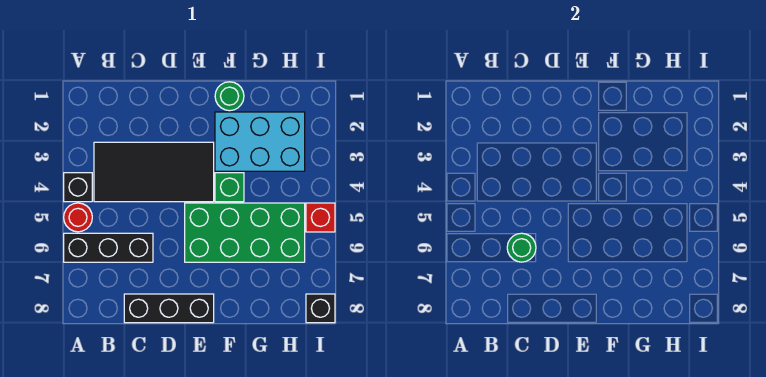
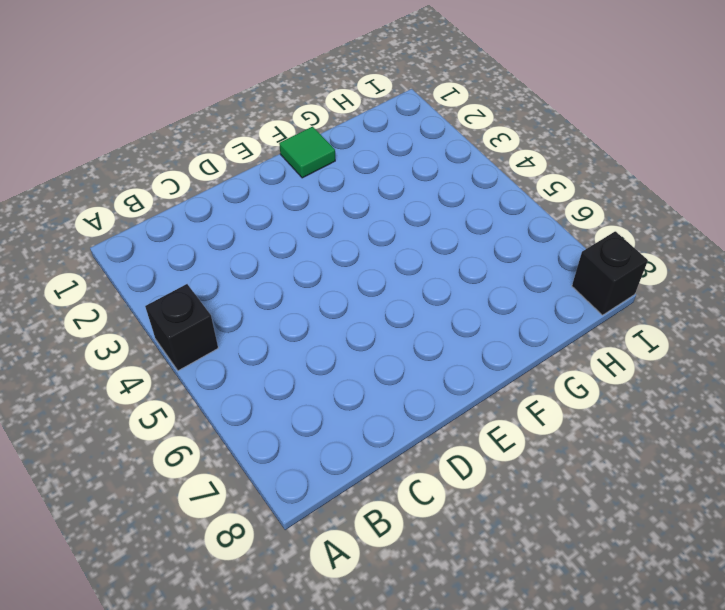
green 1x1 tile [279,127,335,178] -> green 1x1 round brick [215,82,244,111]
none -> red 1x1 round brick [64,203,92,232]
none -> black 1x3 brick [64,233,153,262]
none -> black 2x4 tile [94,142,214,202]

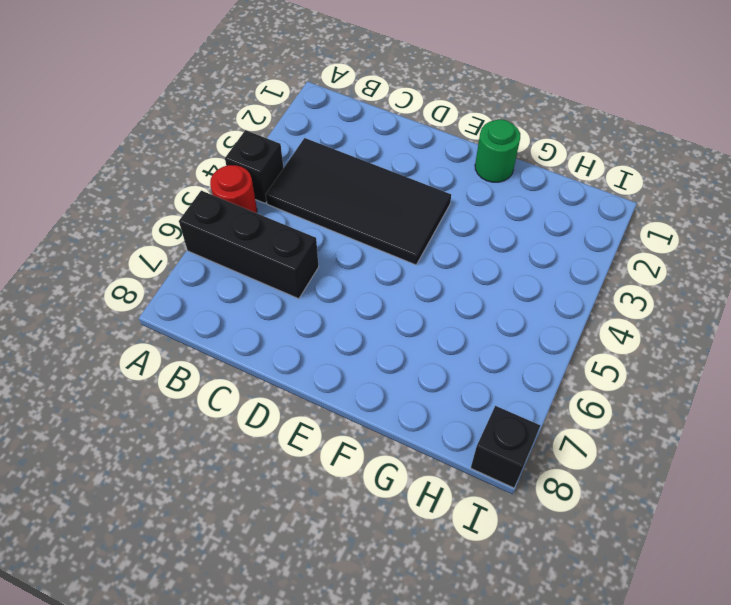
none -> black 1x3 brick [124,294,214,323]
none -> green 2x4 brick [185,203,305,262]
none -> cyan 2x3 brick [215,112,305,171]

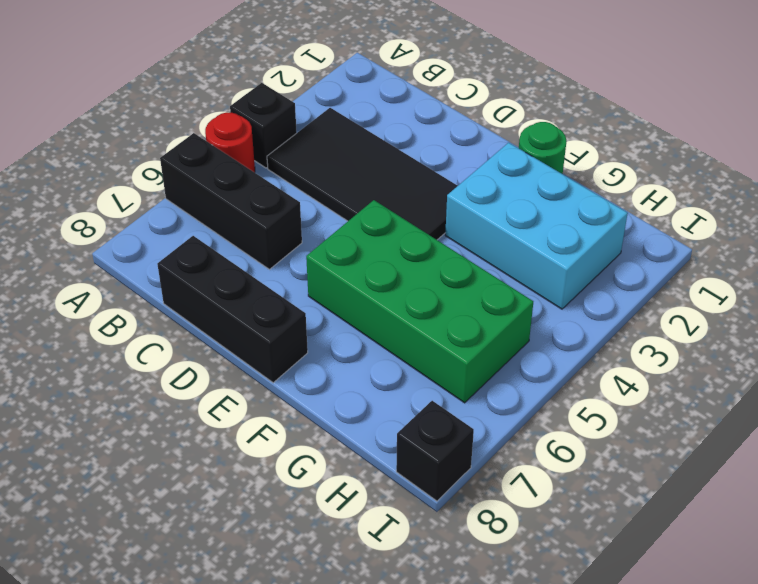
none -> green 1x1 brick [215,173,244,202]
none -> red 1x1 brick [306,203,335,232]
none -> green 1x1 round brick [507,233,536,262]

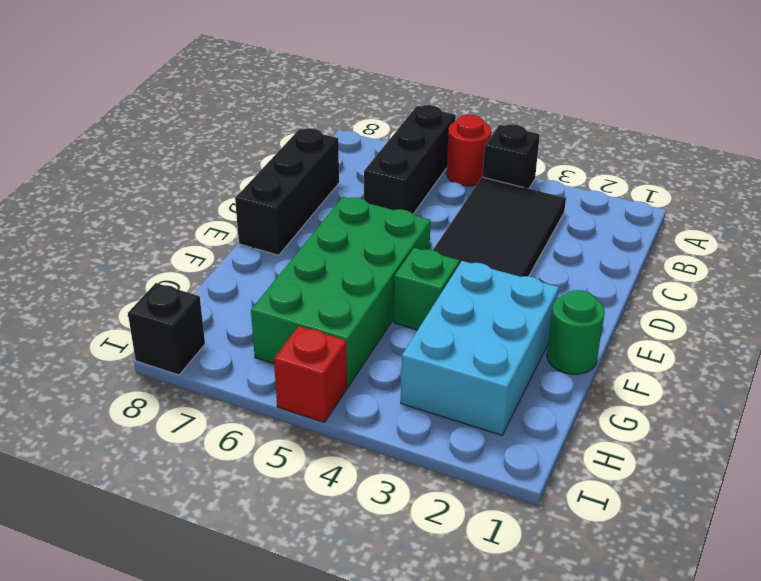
none -> green 1x1 round brick [507,233,536,262]

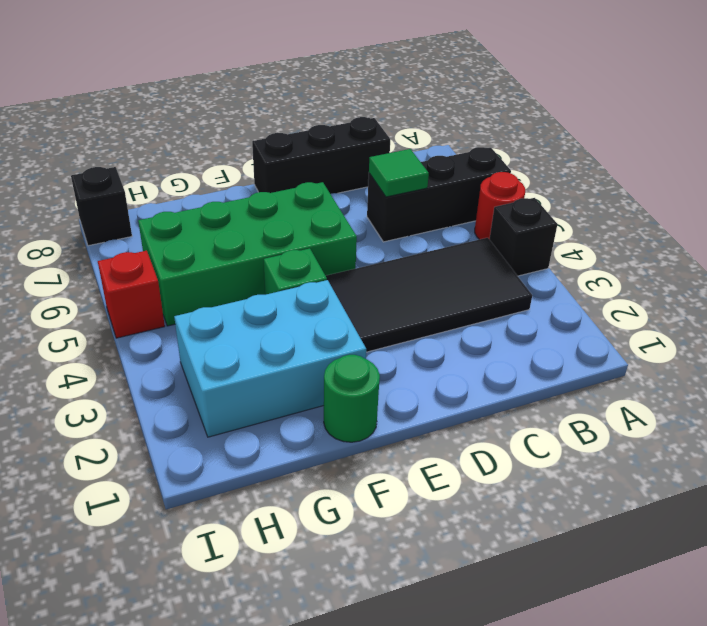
green 1x1 tile [369,149,429,197] -> green 1x1 round brick [507,233,536,262]

